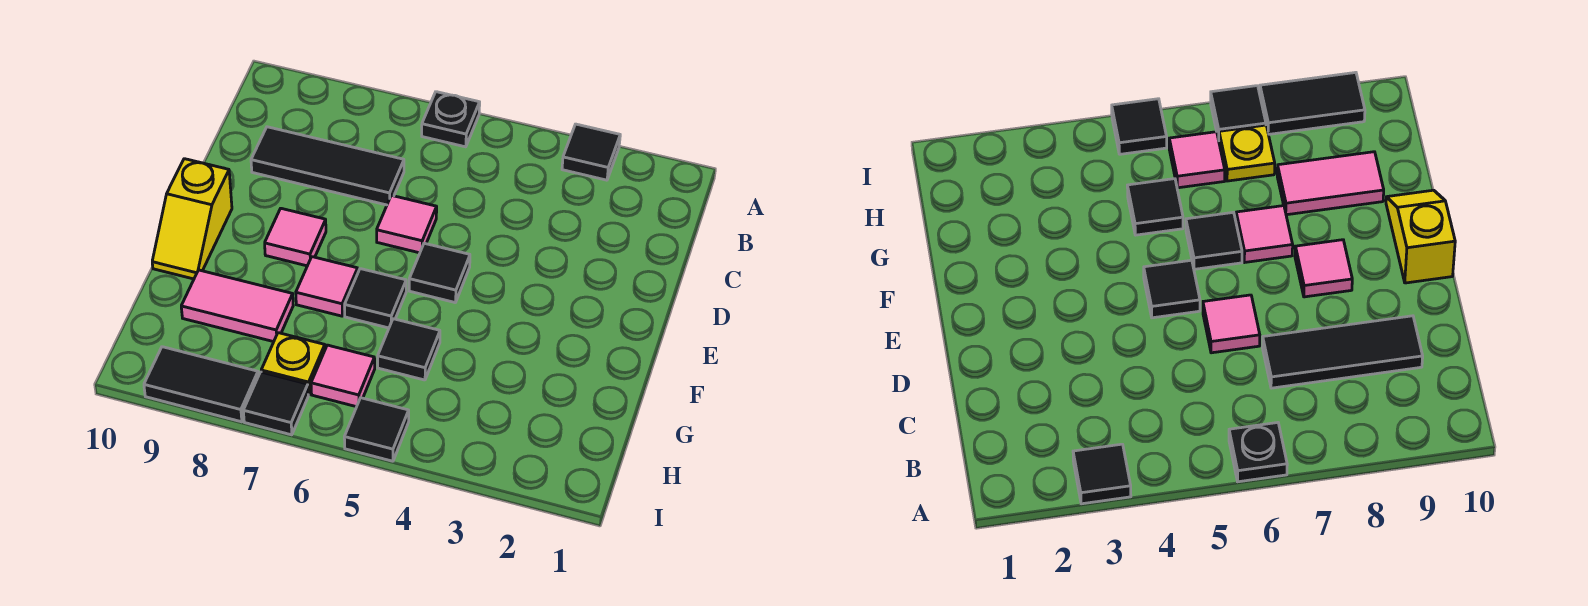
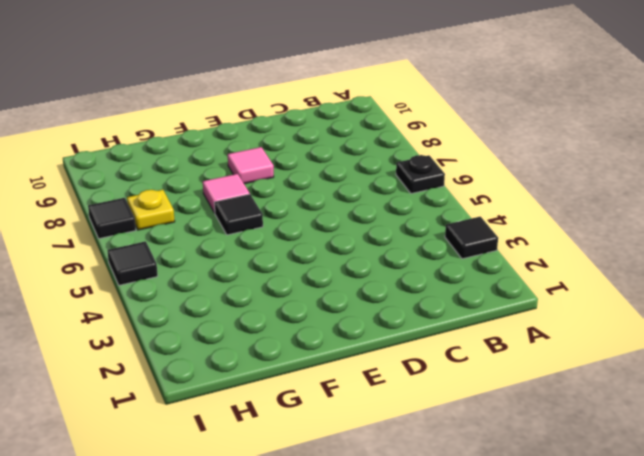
none -> black 1x3 tile [251,127,404,205]
none -> pink 1x1 tile [377,195,437,253]
none -> black 1x1 tile [409,243,470,303]

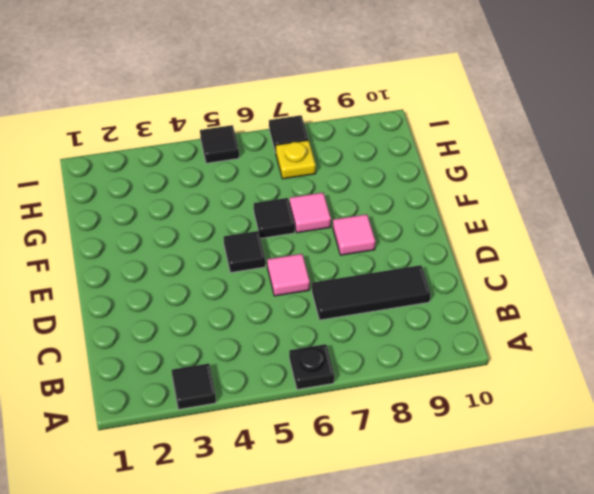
none -> yellow 1x2 slope [152,159,232,279]
none -> black 1x1 tile [378,319,440,380]
none -> pink 1x2 tile [181,270,293,342]

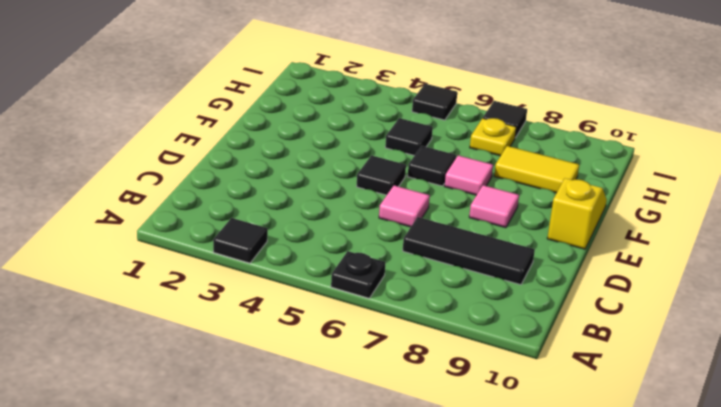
yellow 1x2 tile [494,146,579,193] -> pink 1x2 tile [181,270,293,342]
none -> pink 1x1 tile [311,345,375,407]
none -> black 1x2 tile [144,347,258,422]

